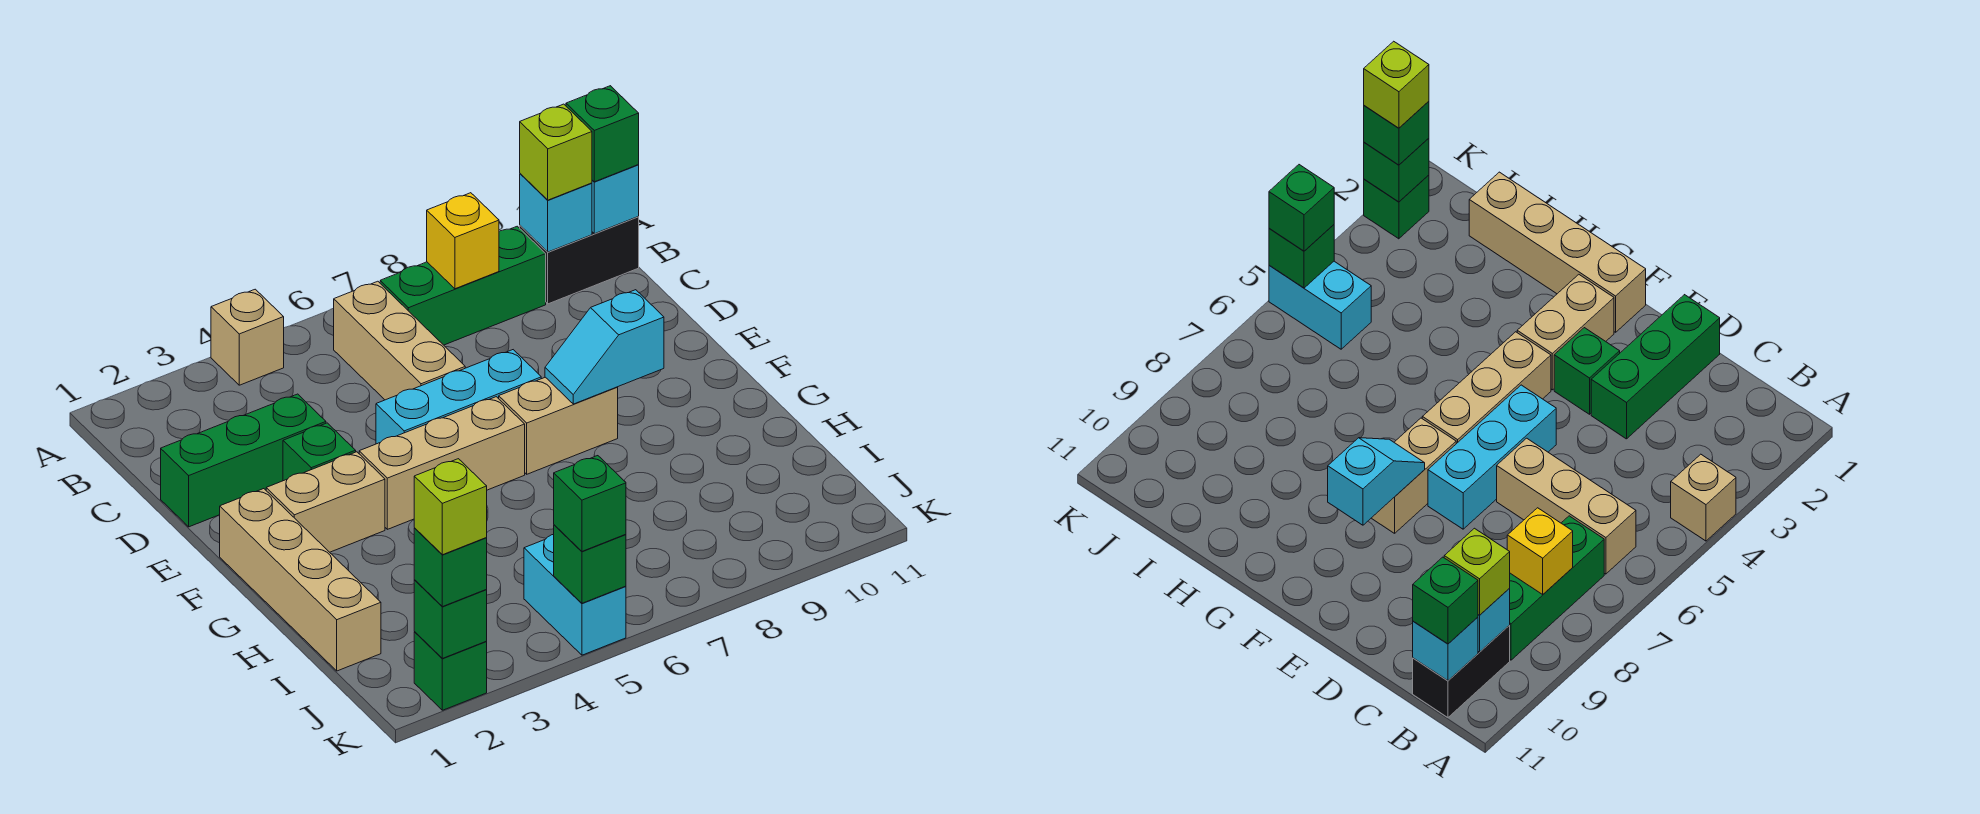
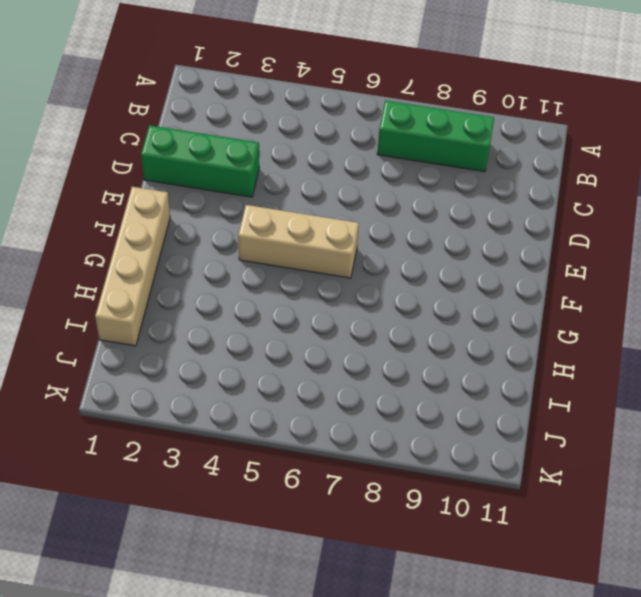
none -> tan 1x1 brick [211,289,284,385]
none -> tan 1x3 brick [334,281,465,400]
none -> black 1x2 brick [520,217,639,304]

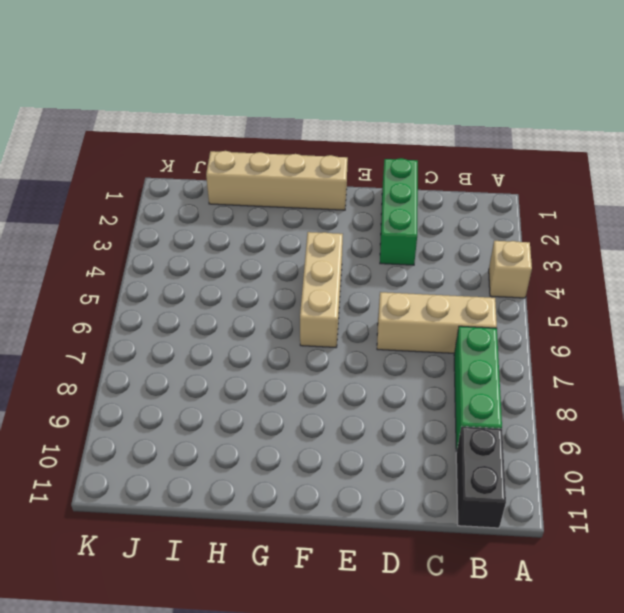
none -> green 1x1 brick [283,423,356,481]
none -> cyan 1x3 brick [376,350,541,444]
none -> tan 1x2 brick [266,452,385,552]

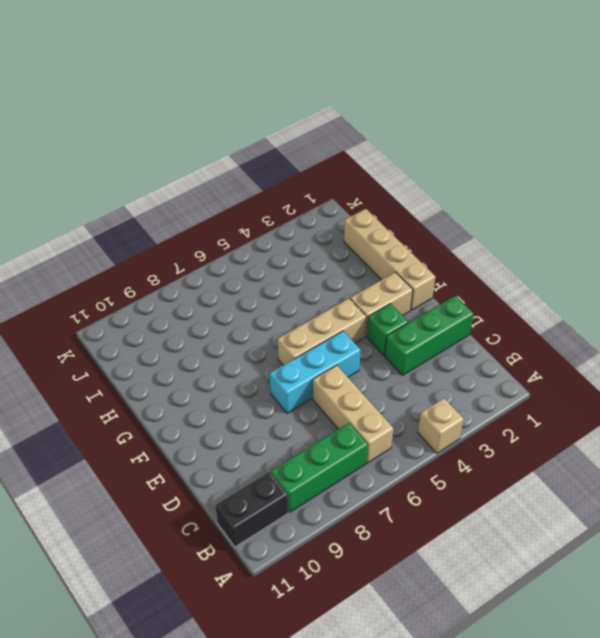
none -> tan 1x2 brick [499,377,618,474]
none -> cyan 1x2 brick [524,534,626,655]
none -> green 1x1 brick [414,632,487,710]

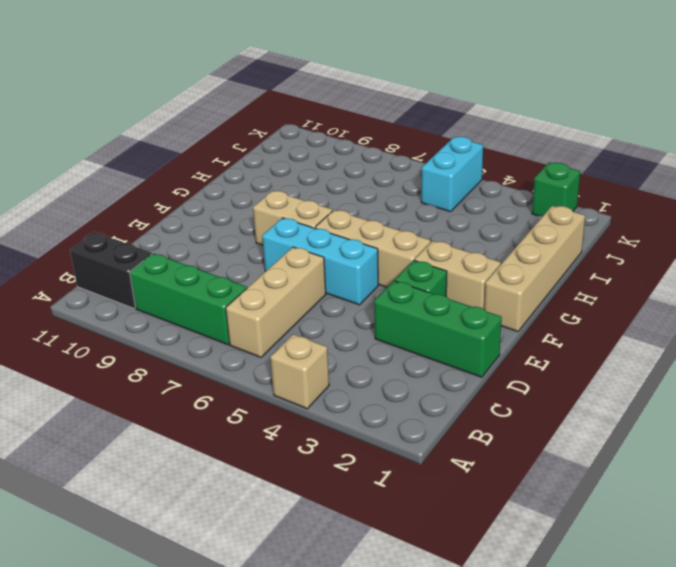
none -> yellow 1x1 brick [427,193,499,289]
none -> cyan 1x1 brick [520,174,592,252]
none -> cyan 1x1 brick [592,165,639,234]

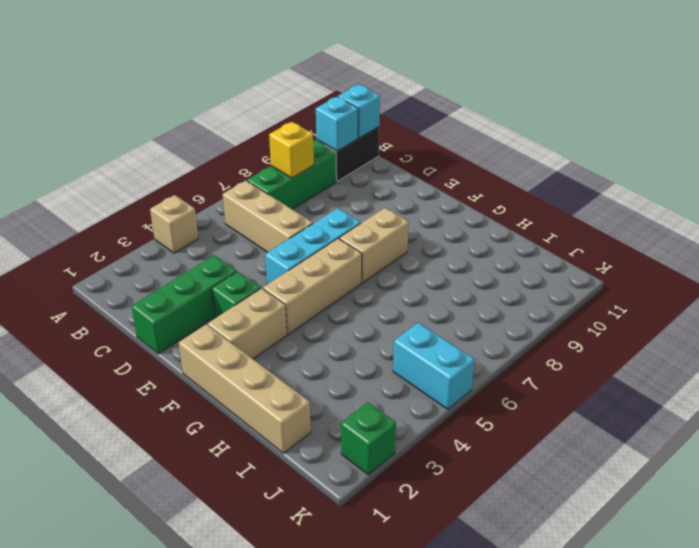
none -> cyan 1x2 slope [545,290,664,404]
none -> green 1x1 brick [414,580,487,658]
none -> green 1x1 brick [554,525,626,603]

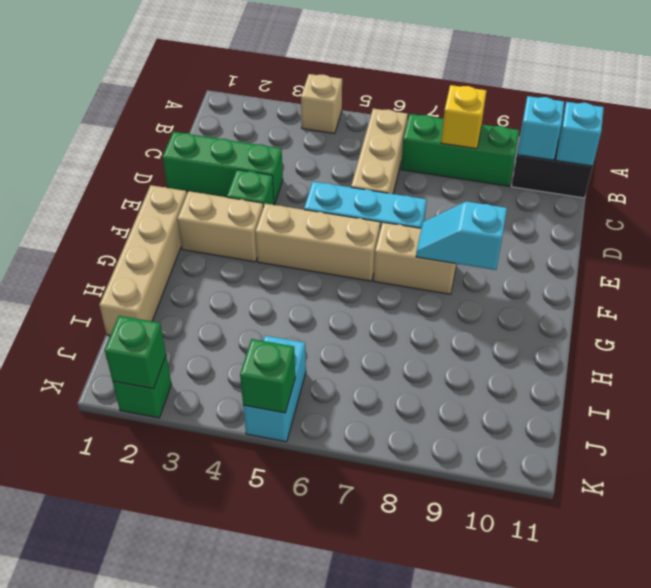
none -> lime 1x1 brick [520,104,592,200]
none -> green 1x1 brick [566,86,639,182]
none -> green 1x1 brick [414,528,487,607]

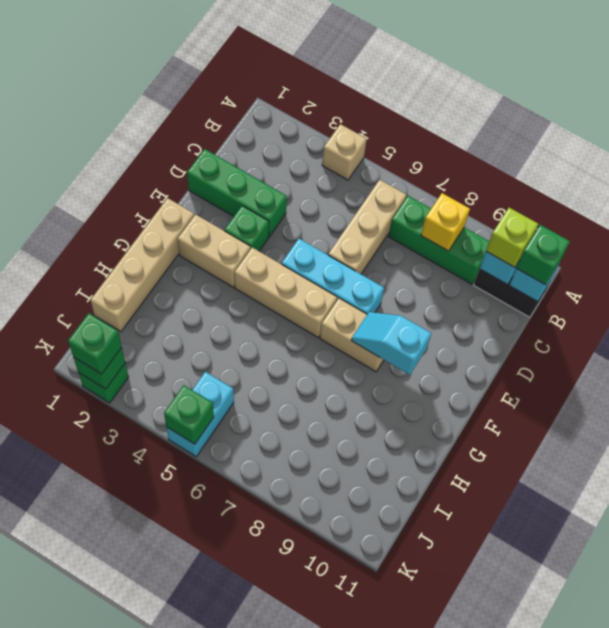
none -> green 1x1 brick [554,456,626,551]
none -> lime 1x1 brick [414,459,487,555]

